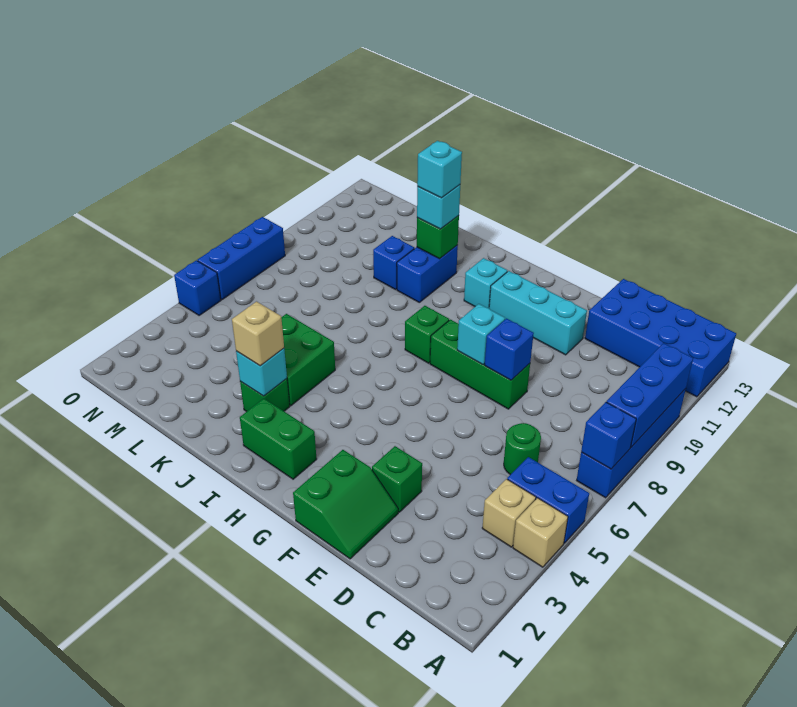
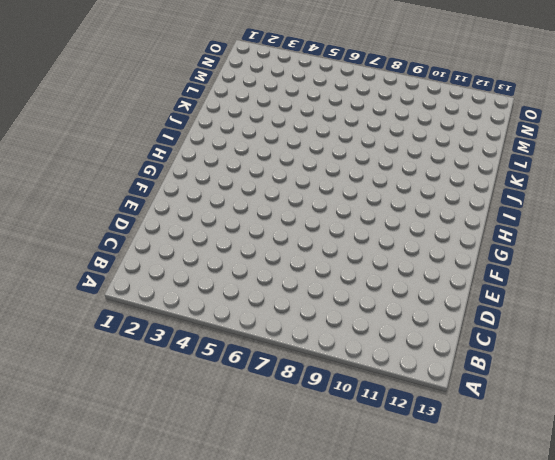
none -> tan 1x1 brick [513,498,568,567]
none -> blue 1x2 brick [507,457,589,543]
none -> blue 1x4 brick [577,389,686,498]

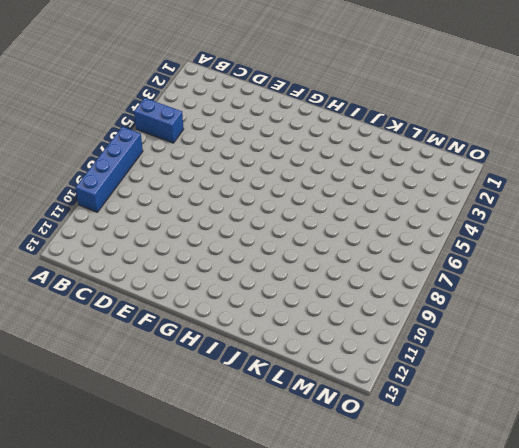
none -> tan 1x1 brick [513,498,568,567]
none -> blue 2x4 brick [585,279,736,397]
none -> tan 1x1 brick [482,479,536,547]

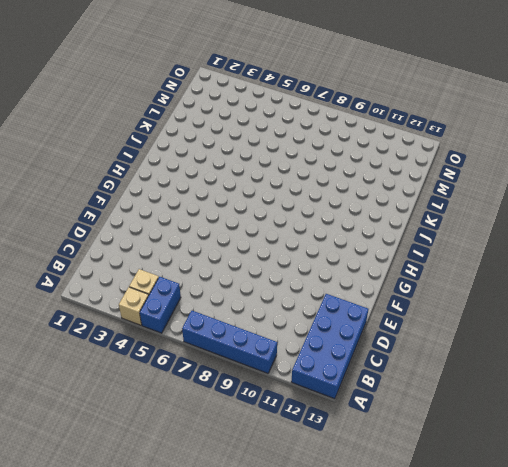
none -> green 1x1 round brick [504,423,541,475]
none -> green 2x2 slope [293,450,398,559]
none -> green 1x1 brick [372,446,422,512]

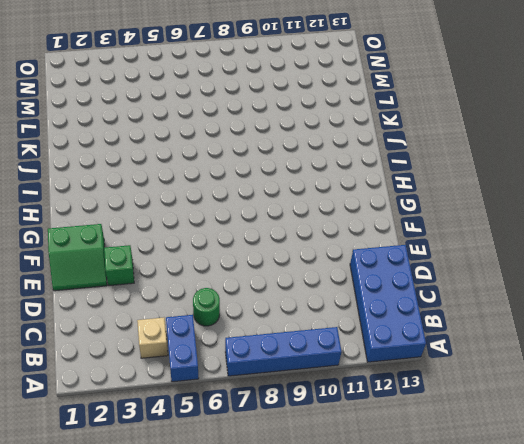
none -> tan 1x1 brick [513,498,568,567]
none -> green 1x3 brick [430,320,530,409]
none -> cyan 1x3 brick [489,271,587,355]

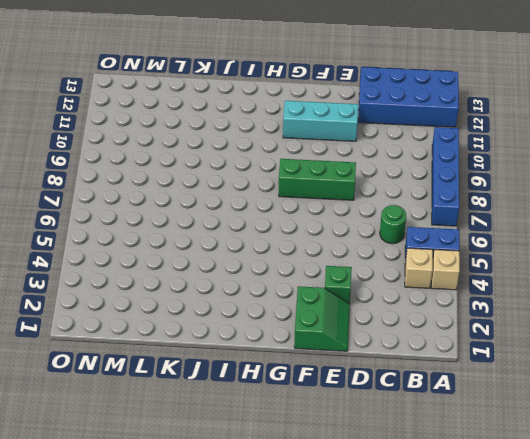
none -> green 1x2 brick [240,398,317,479]
none -> green 1x1 brick [405,306,449,363]
none -> cyan 1x1 brick [464,258,507,308]

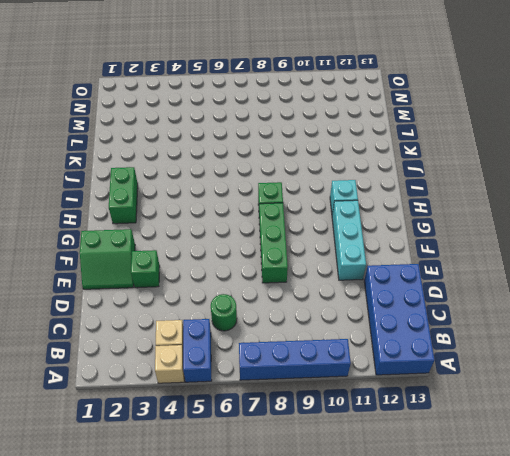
none -> green 1x1 brick [240,379,290,412]
none -> green 2x2 brick [281,314,335,406]
none -> blue 1x2 brick [397,245,458,302]

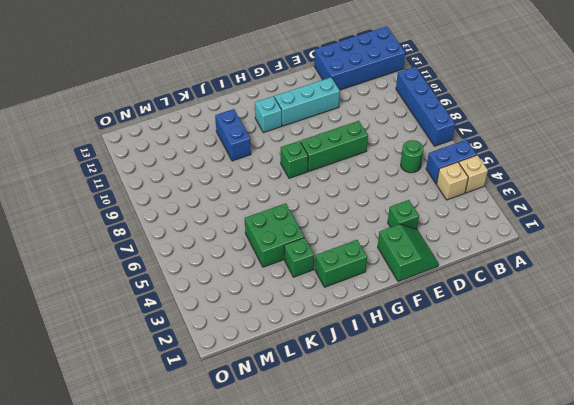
none -> blue 1x1 brick [373,236,414,290]
none -> blue 1x1 brick [174,260,221,316]
none -> blue 1x3 brick [198,217,285,300]

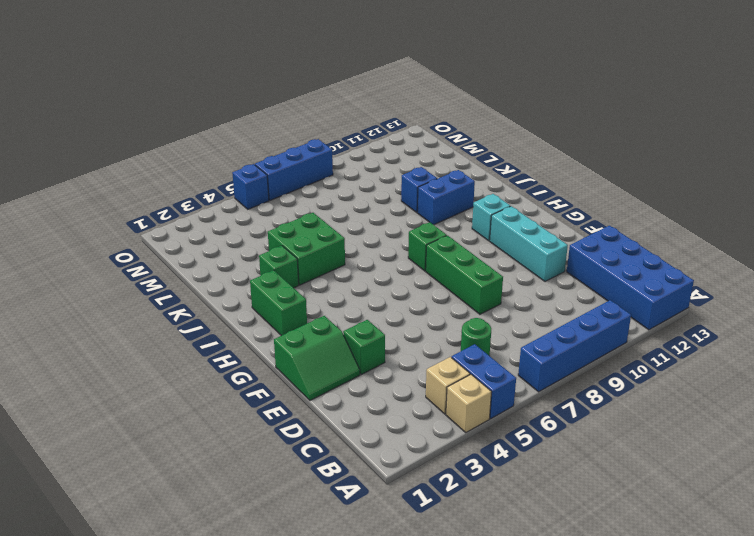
none -> blue 1x1 brick [581,402,636,469]
none -> blue 1x3 brick [607,343,693,447]
none -> blue 1x1 brick [485,319,534,380]

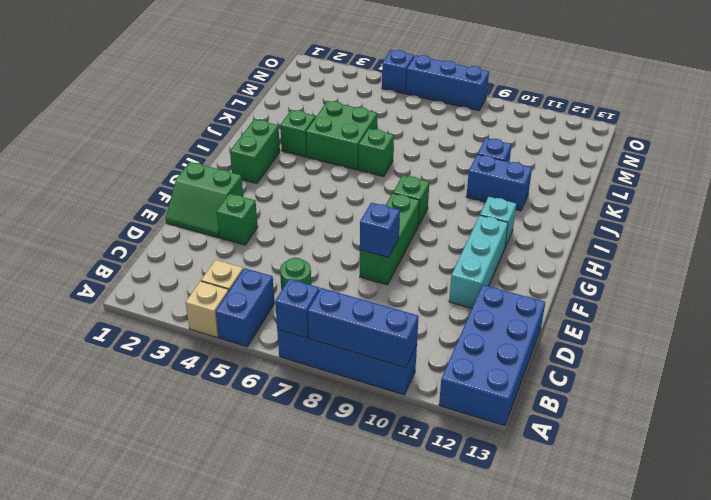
green 1x1 brick [359,129,394,176] -> green 1x1 brick moved to [417,216,459,259]
none -> cyan 1x1 brick [457,304,505,365]
none -> cyan 1x1 brick [236,348,287,396]
none -> tan 1x1 brick [232,302,284,366]

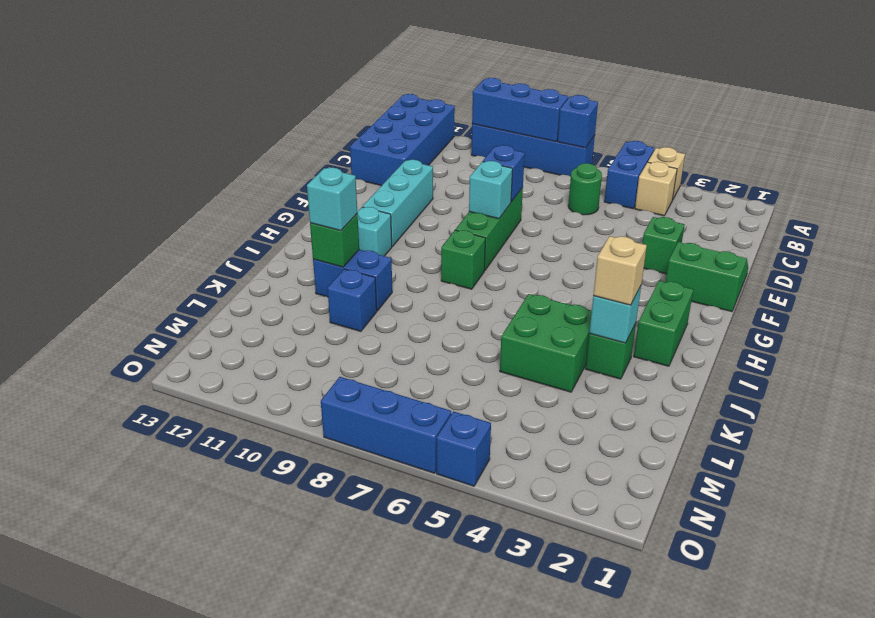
none -> cyan 1x1 brick [417,141,462,198]

